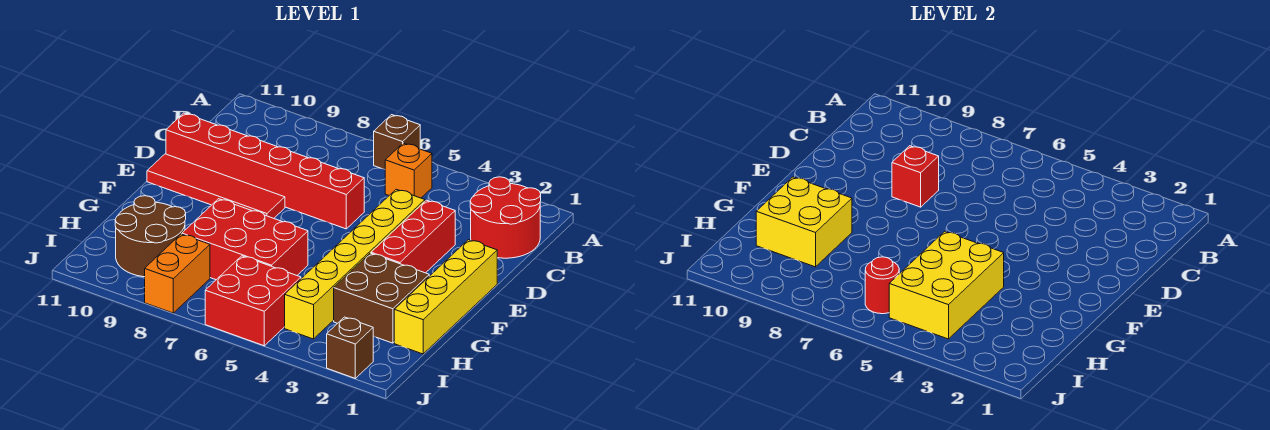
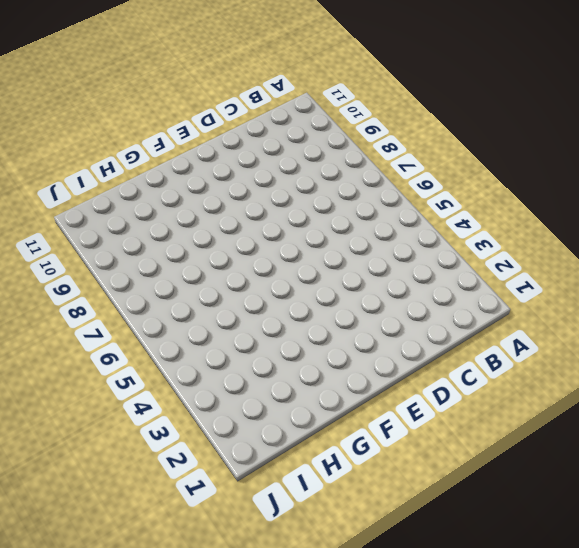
none -> brown 1x1 brick [374,115,420,169]
none -> red 2x2 round brick [470,177,541,258]
none -> orange 1x1 brick [385,143,432,198]

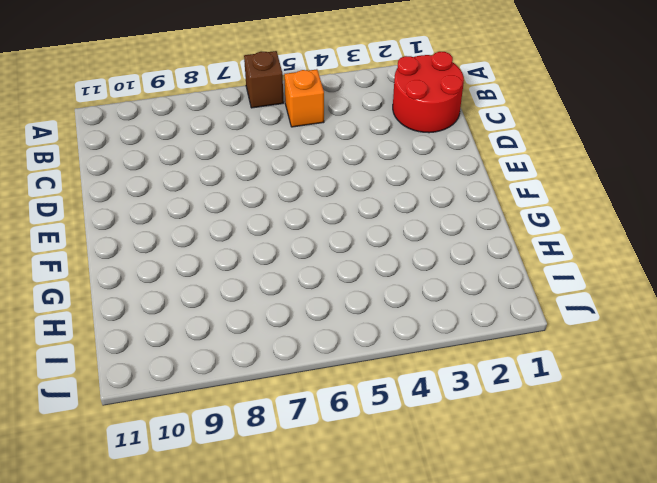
none -> red 1x3 brick [371,200,455,273]
none -> yellow 1x6 brick [285,189,425,339]
none -> red 1x6 brick [166,113,364,229]

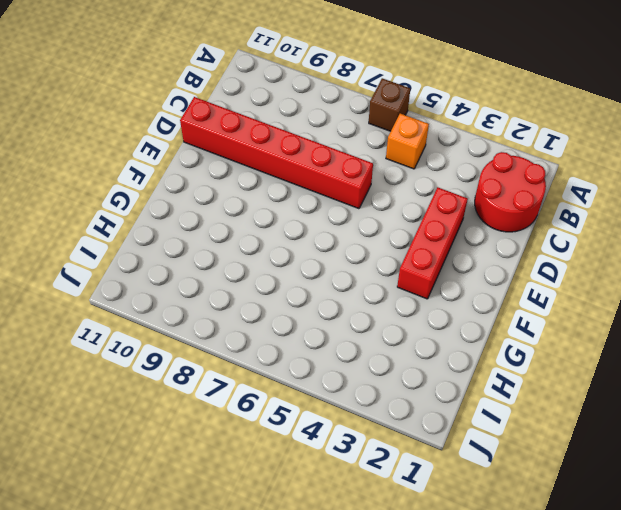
none -> yellow 1x6 brick [285,189,425,339]
none -> yellow 1x4 brick [394,240,497,354]
none -> red 1x4 tile [147,154,285,218]

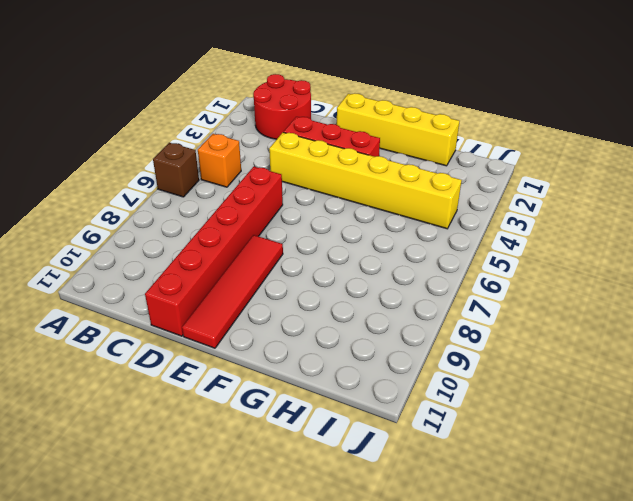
none -> brown 2x2 brick [334,253,429,343]
none -> red 2x3 brick [182,199,308,280]
none -> brown 2x2 round brick [115,196,186,277]

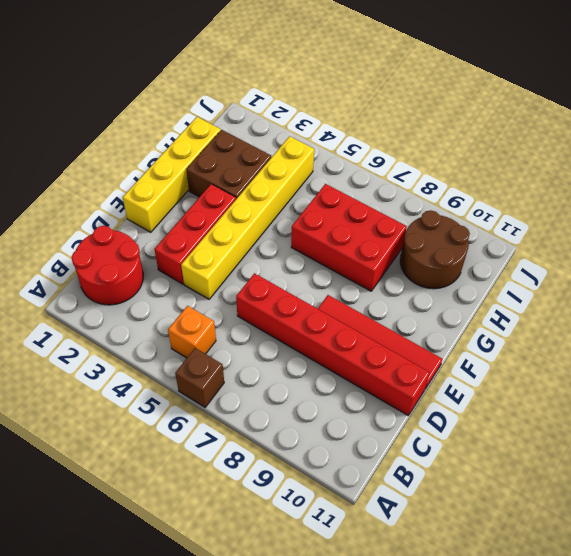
none -> red 2x2 brick [205,256,301,346]
none -> orange 1x2 brick [145,234,210,313]
none -> brown 1x1 brick [327,317,373,378]

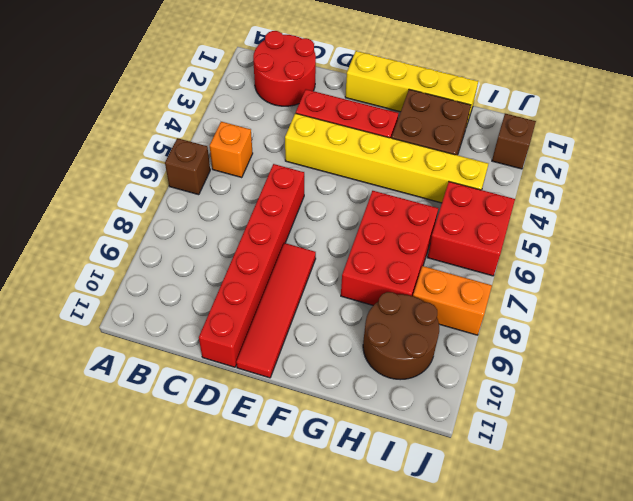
none -> red 1x1 brick [892,146,939,207]
none -> yellow 2x3 brick [889,231,1004,339]
none -> yellow 2x2 brick [756,177,852,267]

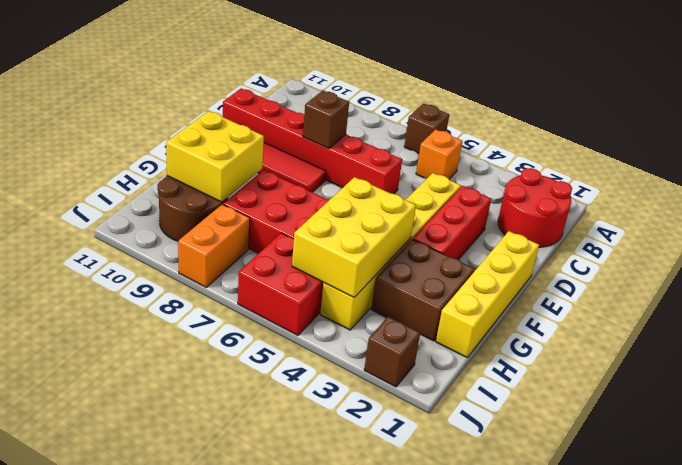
brown 1x1 brick [303,91,349,149] -> red 1x1 brick [892,146,939,207]
none -> red 1x1 round brick [865,257,899,314]

